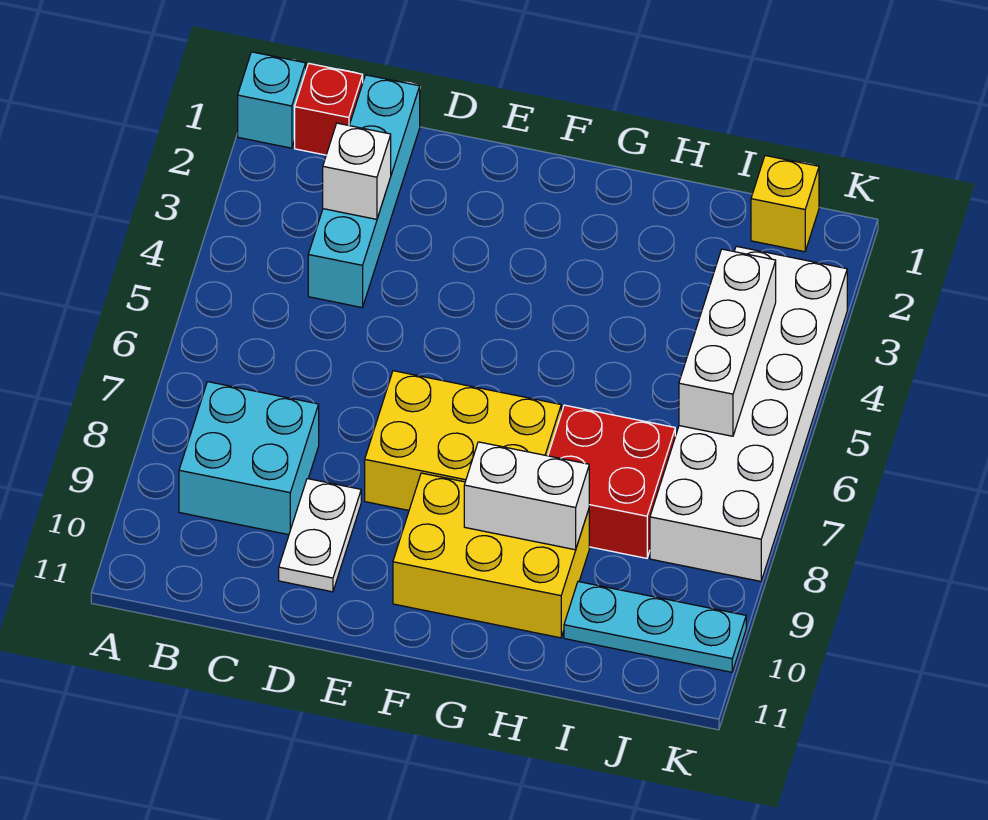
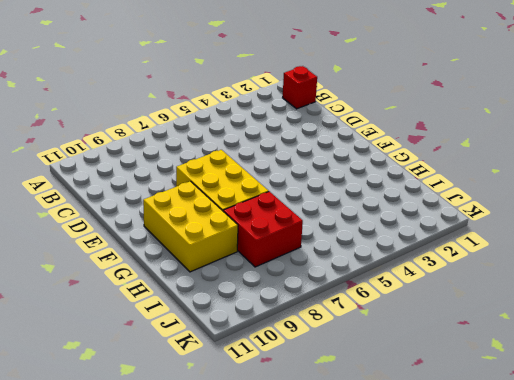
none -> cyan 1x1 brick [238,52,306,148]
none -> cyan 2x2 brick [179,382,319,535]
none -> cyan 1x4 brick [308,75,420,307]

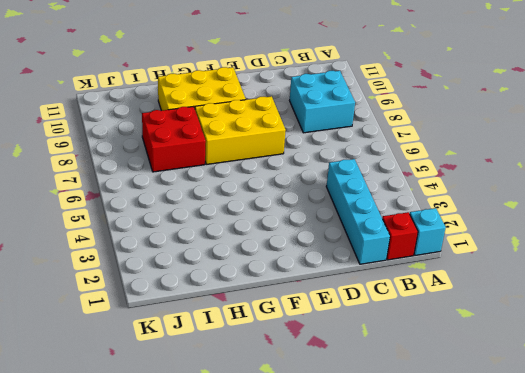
none -> white 1x2 plate [279,479,361,592]
none -> cyan 1x3 plate [564,582,746,672]
none -> yellow 1x1 brick [751,156,819,252]

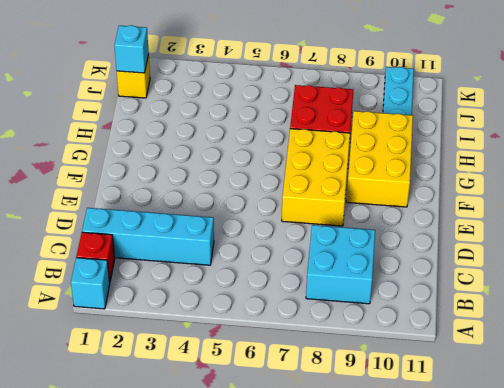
cyan 1x1 brick [114,25,149,73] -> none
none -> white 1x2 plate [279,479,361,592]
none -> white 2x6 brick [650,246,847,581]
none -> white 1x1 brick [323,123,391,219]

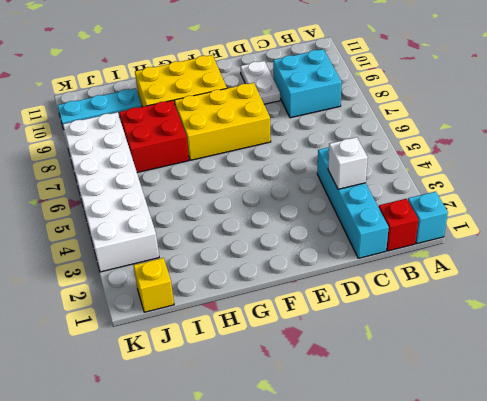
none -> white 1x2 brick [464,442,589,550]
none -> white 1x3 brick [679,249,776,436]

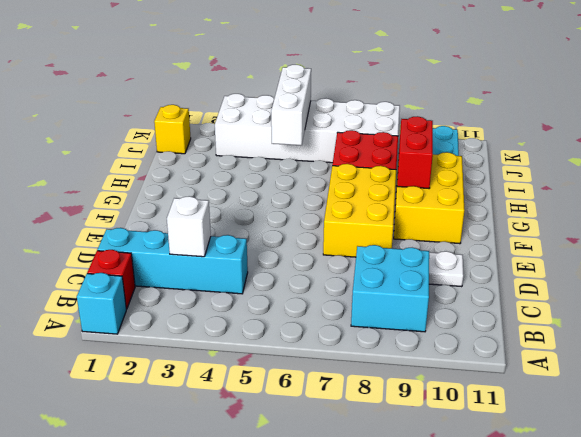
red 1x2 brick [397,116,433,188] -> white 1x2 brick [464,442,589,550]
white 1x3 brick [271,65,311,145] -> white 1x3 brick turned to [679,249,776,436]

